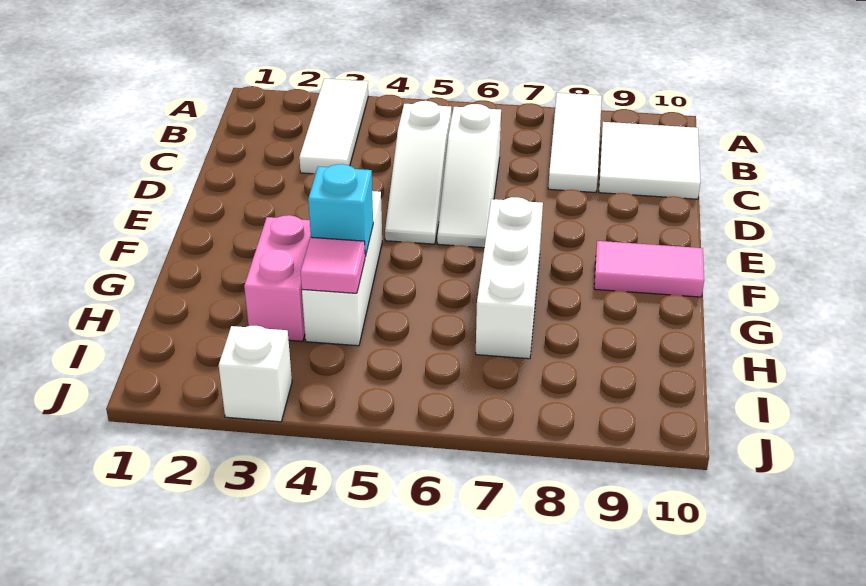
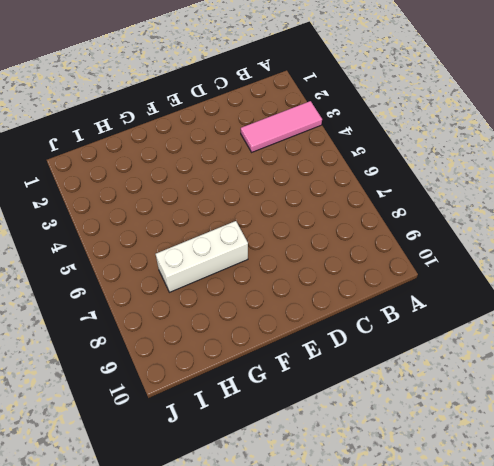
pink 1x3 tile [241,101,322,152] -> white 1x3 tile [299,79,368,174]
none -> white 1x3 tile [548,93,602,192]
none -> white 2x2 tile [599,122,700,199]
none -> white 1x3 slope [385,101,451,244]

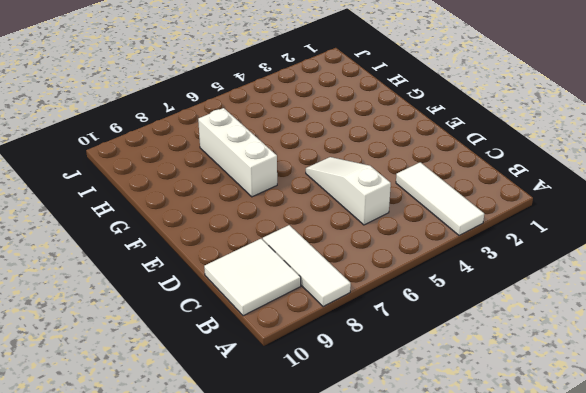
none -> white 1x3 slope [437,104,501,248]
none -> white 1x3 brick [302,191,382,346]
none -> pink 1x2 tile [594,241,704,297]

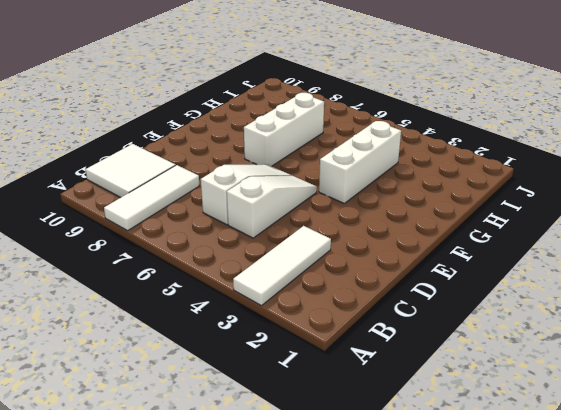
none -> pink 1x2 tile [594,241,704,297]
none -> pink 1x2 brick [244,215,311,341]
none -> white 1x1 brick [219,326,292,422]

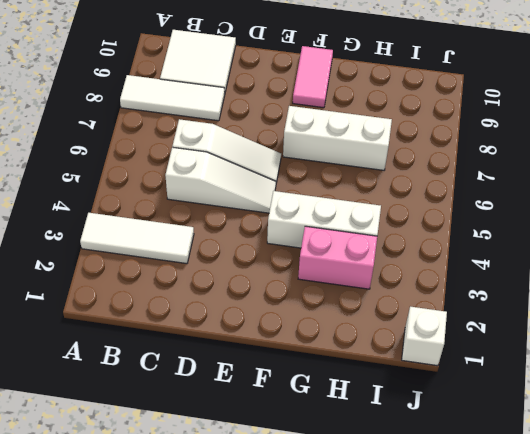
white 1x1 brick [402,307,447,366] -> white 1x1 brick moved to [219,326,292,422]
none -> cyan 1x1 brick [308,164,373,257]
none -> pink 1x1 tile [301,237,365,293]

